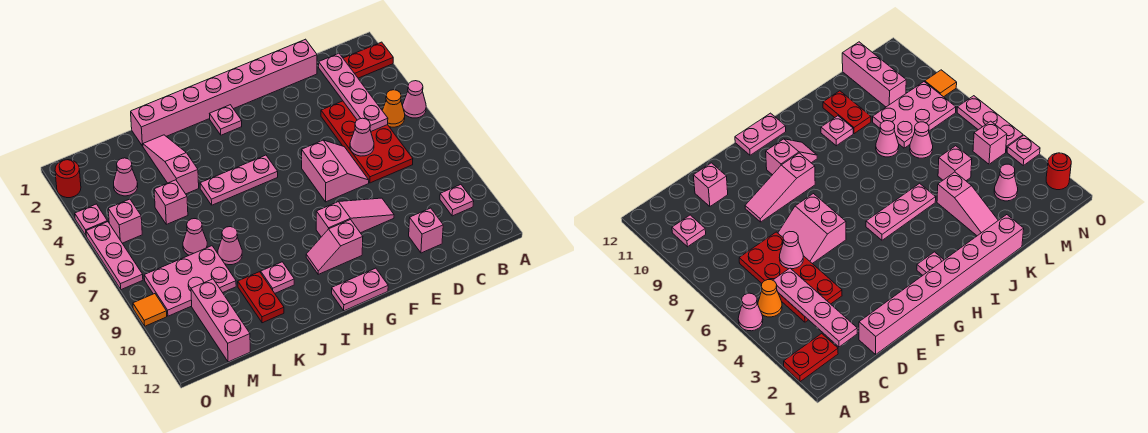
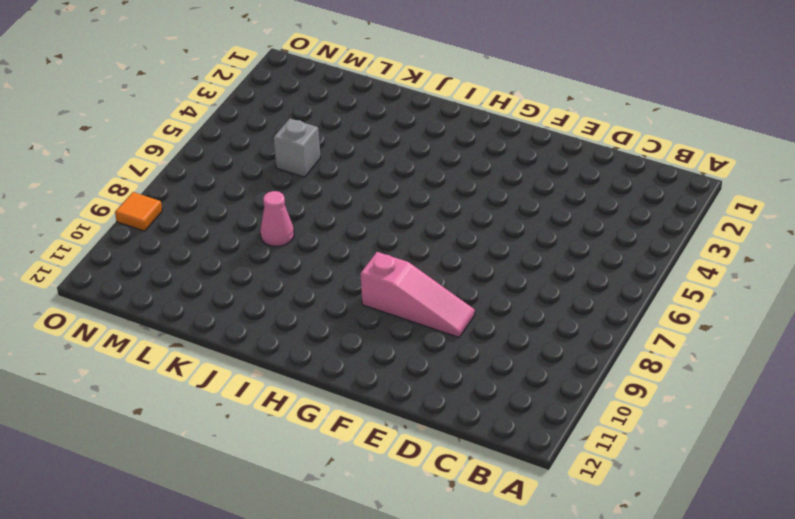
grey 1x1 brick [274,119,321,177] -> pink 1x1 brick [154,180,188,224]
none -> red 1x2 plate [343,42,393,78]
none -> pink 1x1 cone [403,81,426,118]
none -> orange 1x1 cone [382,90,405,127]

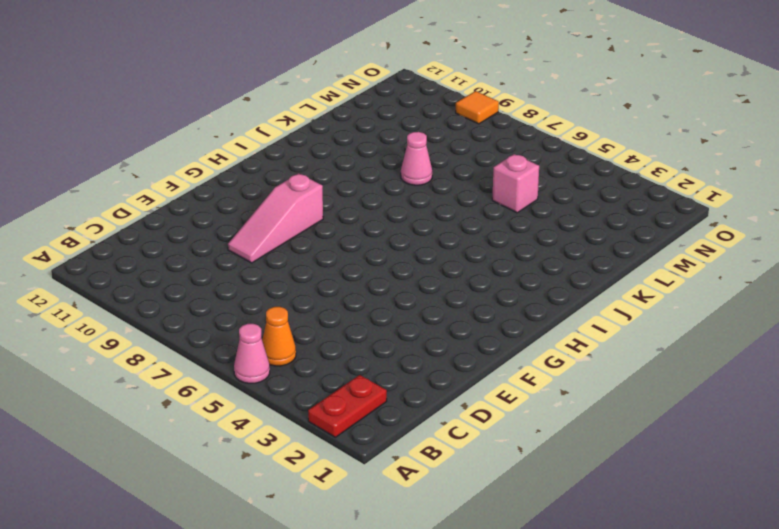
none -> pink 1x1 plate [440,185,474,216]
none -> red 2x4 plate [321,101,413,183]
none -> pink 1x8 brick [131,39,317,146]

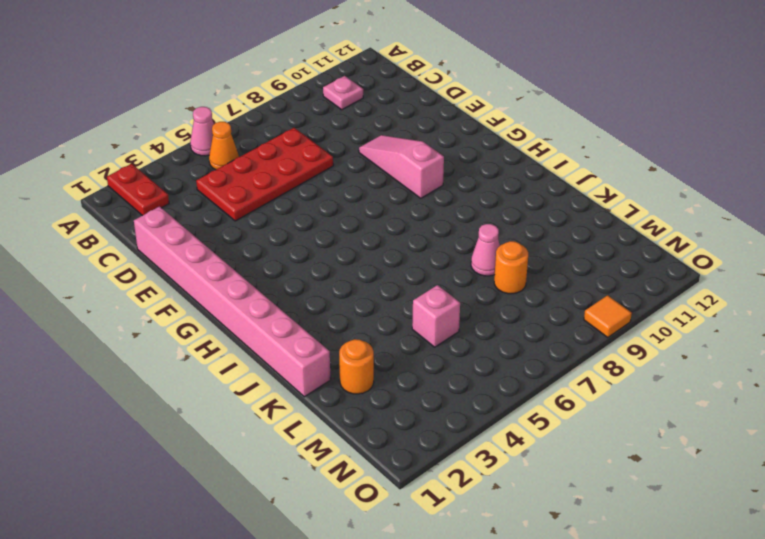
orange 1x1 round brick [339,339,374,394] -> none
orange 1x1 round brick [494,241,528,294] -> pink 2x3 plate [144,246,236,316]
none -> pink 1x1 brick [409,208,443,253]
none -> pink 2x2 slope [302,140,369,202]
none -> pink 1x2 slope [306,220,363,274]

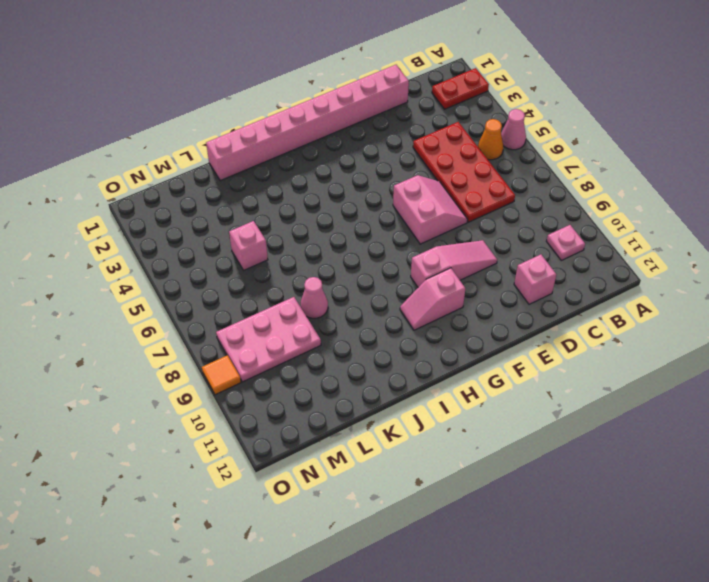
none -> pink 1x2 plate [332,268,388,311]
none -> pink 1x1 plate [210,105,242,135]
none -> pink 1x3 plate [200,155,278,205]

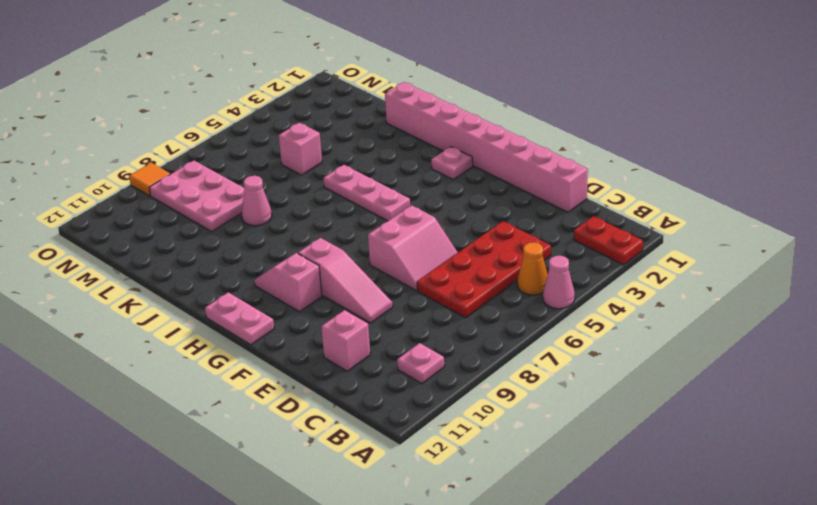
none -> pink 1x1 plate [261,262,294,293]
none -> pink 1x3 slope [143,135,199,194]
none -> red 1x2 plate [238,272,284,323]

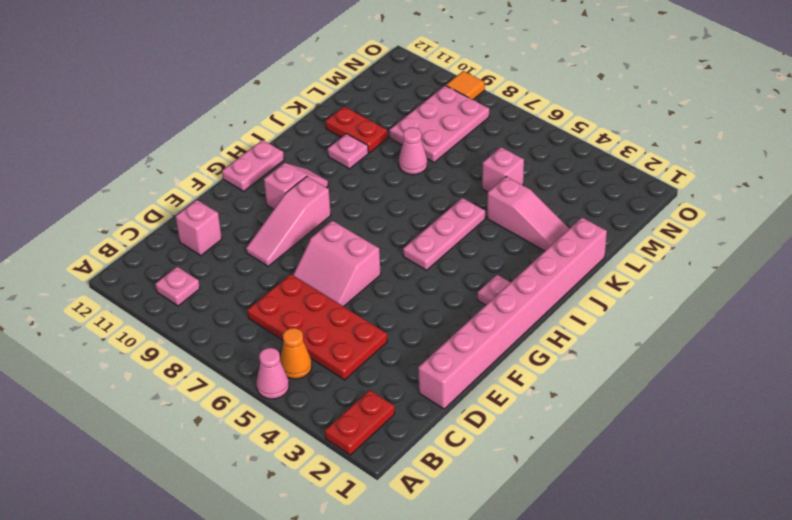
none -> pink 1x1 cone [183,219,207,255]
none -> pink 1x1 cone [114,158,138,196]
none -> pink 1x3 brick [191,279,250,362]

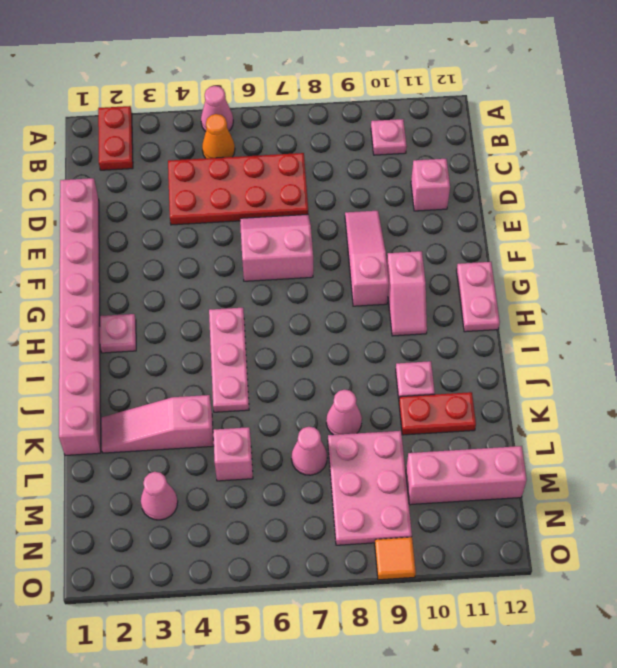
none -> pink 1x1 brick [108,199,142,243]
none -> red 1x1 round brick [55,160,81,198]
none -> pink 1x1 plate [75,204,108,235]

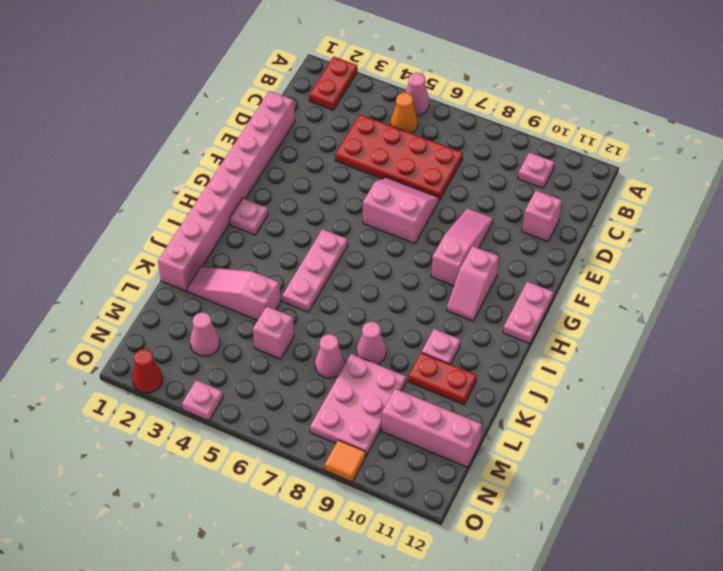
red 1x1 cone [132,349,163,393] -> red 1x1 round brick [55,160,81,198]
none -> pink 1x1 brick [108,199,142,243]
none -> pink 1x3 plate [86,222,143,290]
none -> pink 1x4 plate [319,53,388,131]

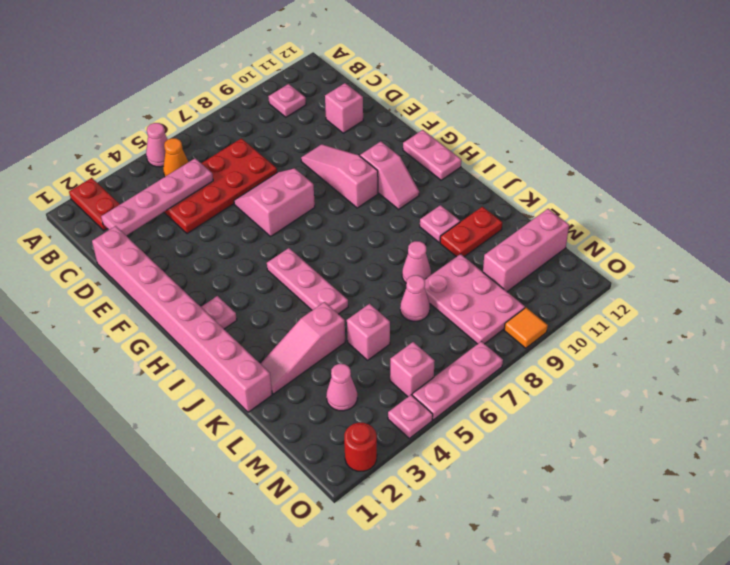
none -> pink 1x1 cone [350,118,374,156]

